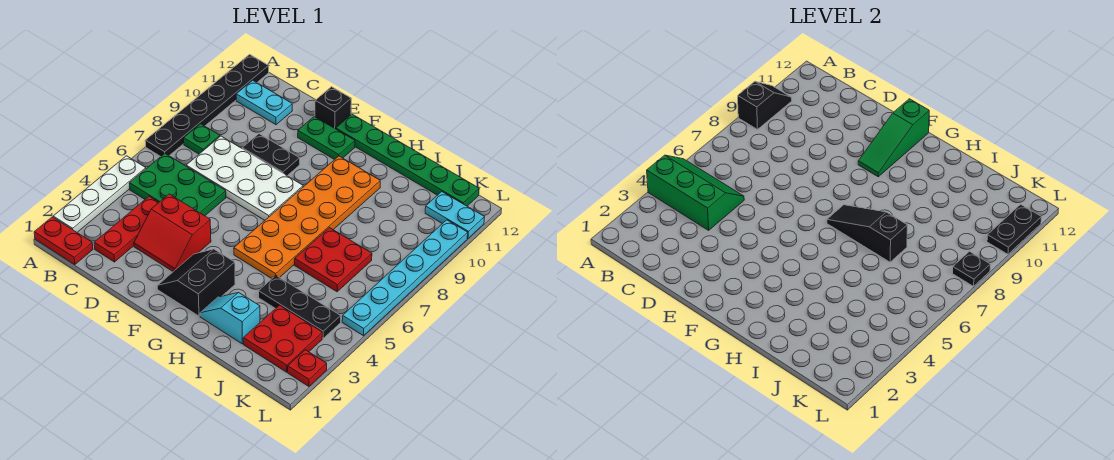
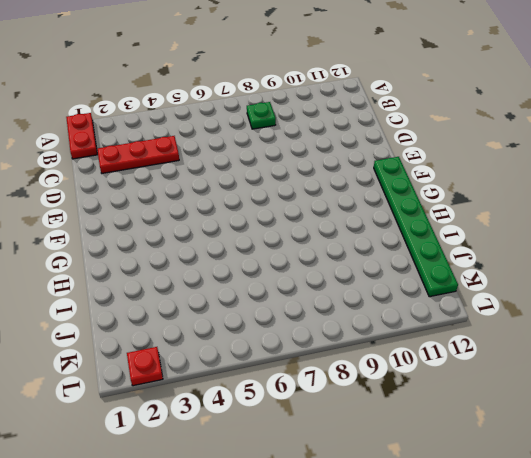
none -> white 1x4 plate [53,156,146,232]
none -> black 1x6 plate [145,54,269,156]
none -> green 2x3 plate [129,154,226,216]

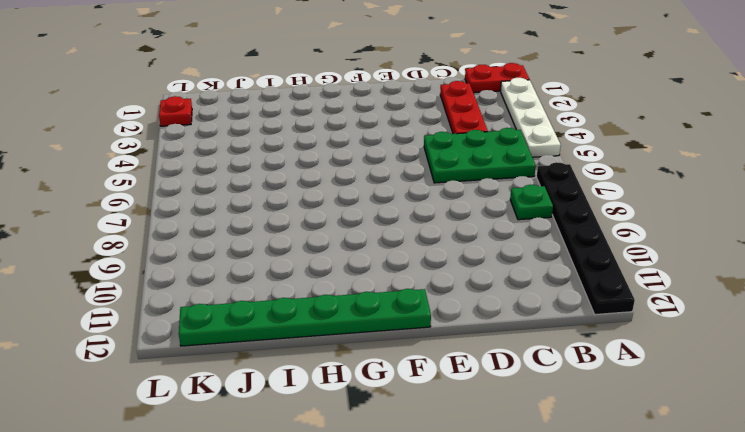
none -> cyan 1x2 plate [236,80,292,125]
none -> white 2x4 plate [186,136,303,220]
none -> red 2x2 slope [134,194,211,272]

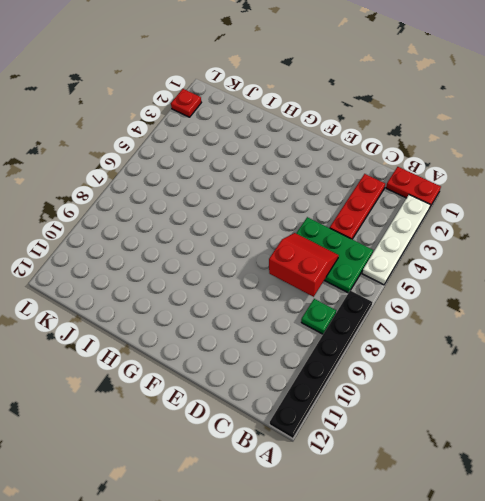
red 2x2 slope [269,233,339,297] -> red 2x2 slope moved to [134,194,211,272]
none -> cyan 1x2 plate [236,80,292,125]
none -> white 2x4 plate [186,136,303,220]
none -> black 1x2 plate [242,134,300,176]

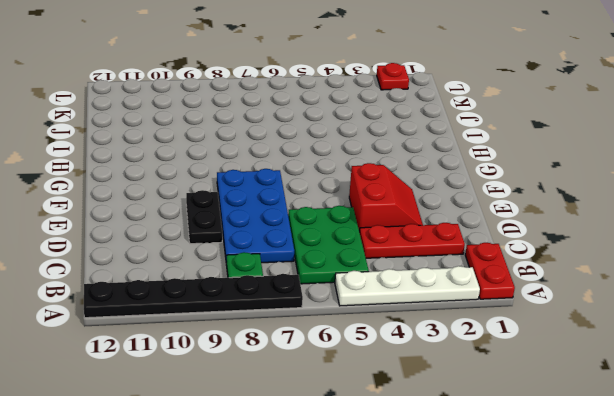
blue 2x4 plate [217,169,294,263] -> white 2x4 plate [186,136,303,220]
none -> cyan 1x2 plate [236,80,292,125]
none -> green 1x2 plate [298,117,355,160]
none -> black 1x1 brick [315,87,351,129]

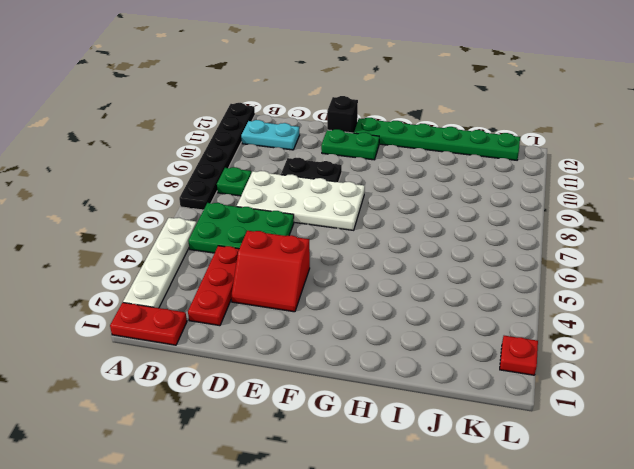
none -> black 2x2 slope [157,249,235,316]
none -> orange 2x6 plate [234,156,380,278]
none -> cyan 1x2 slope [200,292,260,344]

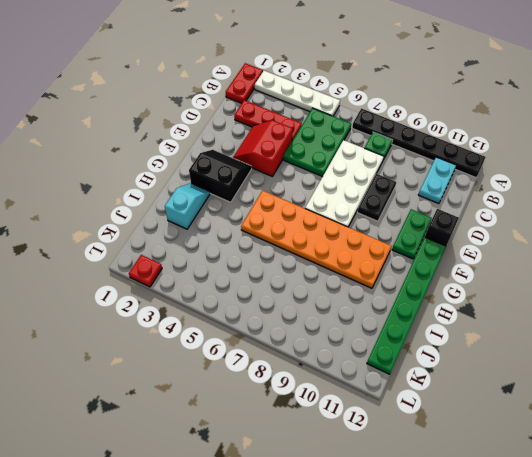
none -> black 1x3 plate [259,276,341,338]
none -> red 2x2 plate [295,228,372,292]
none -> red 2x2 plate [243,305,323,372]

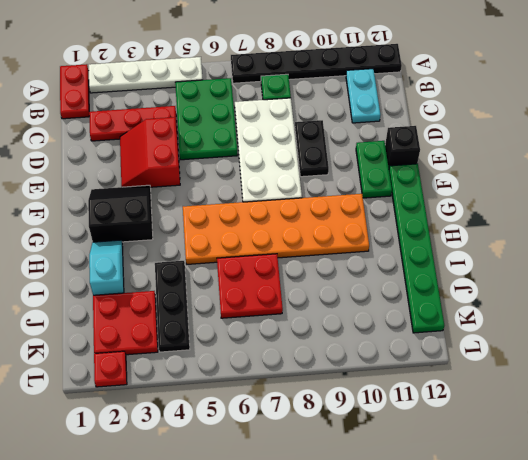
none -> cyan 1x2 plate [425,192,485,238]
none -> cyan 1x6 plate [342,220,468,336]
none -> green 2x3 slope [647,155,744,230]

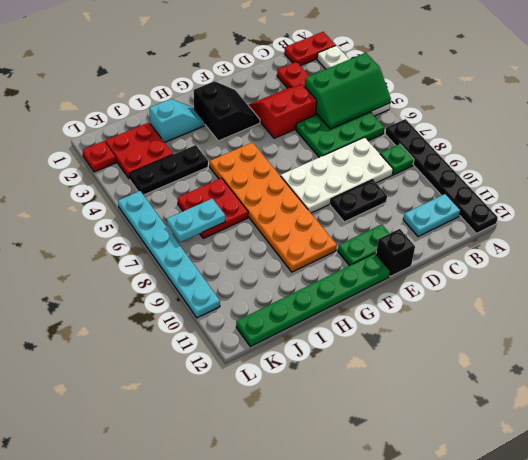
cyan 1x2 plate [167,198,225,242] -> cyan 1x2 plate moved to [425,192,485,238]
none -> black 1x2 slope [738,82,792,129]
none -> green 1x3 slope [858,99,929,177]
none -> black 1x3 slope [827,205,907,262]

